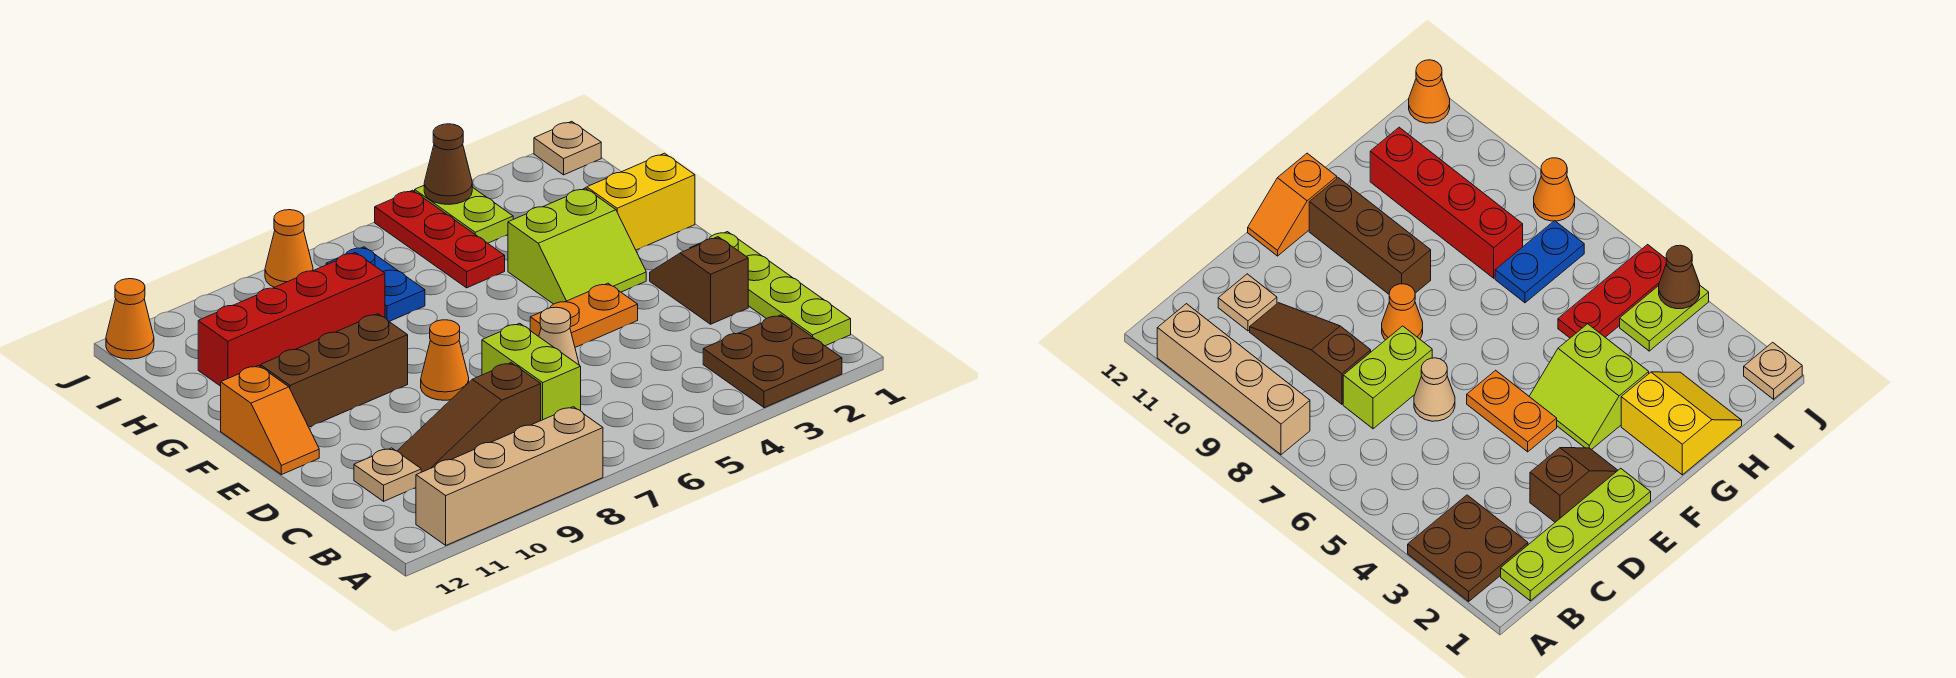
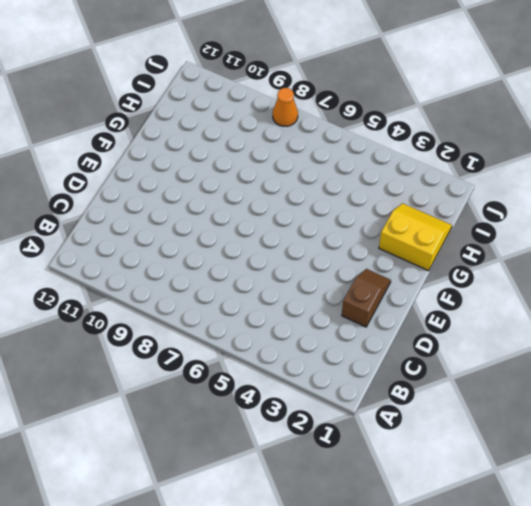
none -> brown 2x2 plate [703,315,842,408]
none -> tan 1x4 brick [416,407,603,545]
none -> lime 1x4 plate [690,232,851,346]

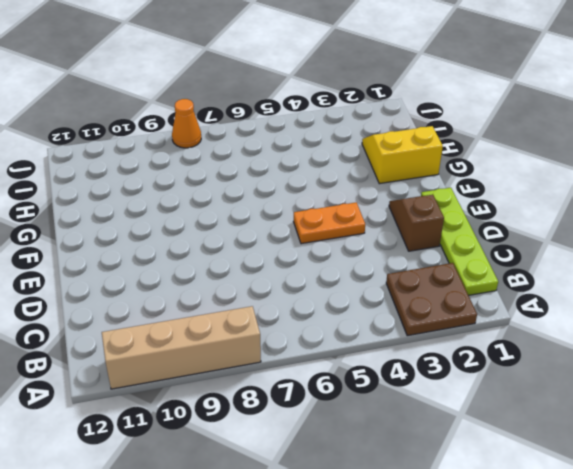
none -> lime 1x2 brick [482,323,581,420]
none -> brown 1x3 slope [397,363,541,472]
none -> tan 1x1 plate [354,448,421,501]

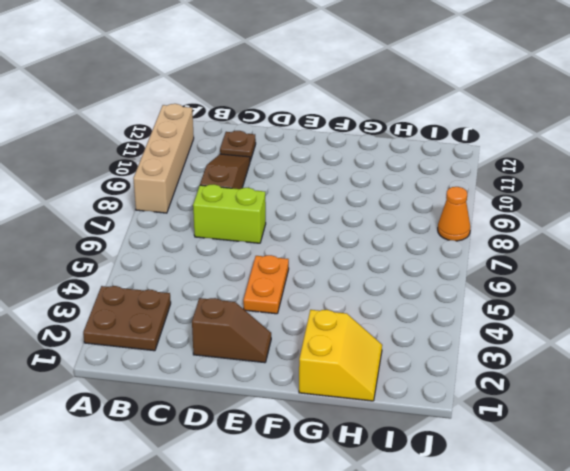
brown 1x1 plate [220,131,256,161] -> tan 1x1 plate [354,448,421,501]
none -> lime 1x4 plate [690,232,851,346]
none -> tan 1x1 cone [539,307,579,365]
none -> orange 1x1 cone [421,320,469,400]

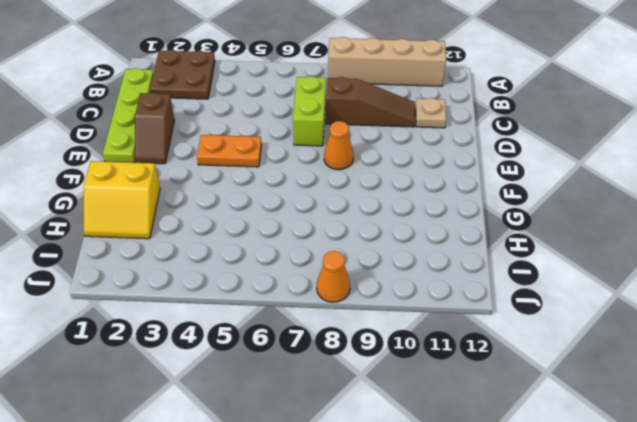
none -> tan 1x1 cone [539,307,579,365]
none -> orange 1x2 slope [221,366,319,475]
none -> lime 2x2 slope [508,188,646,304]

